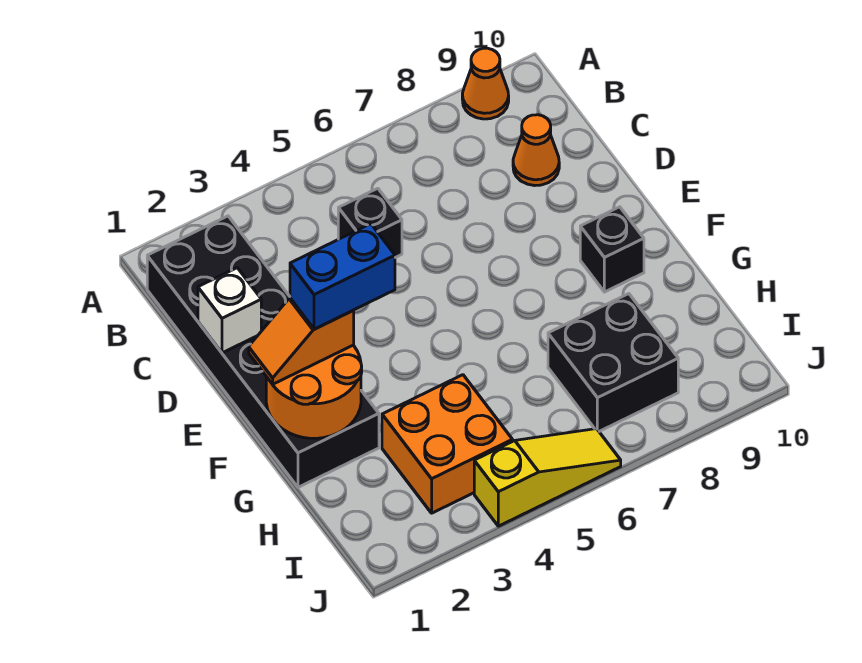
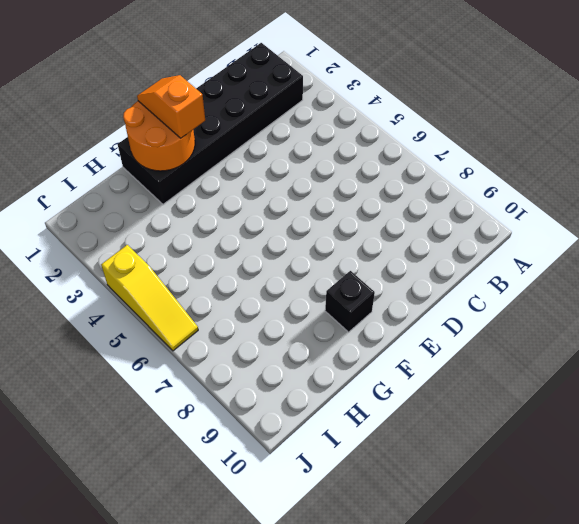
none -> orange 1x1 cone [462,48,509,119]
none -> black 1x1 brick [338,188,402,258]
none -> orange 1x1 cone [513,115,559,186]

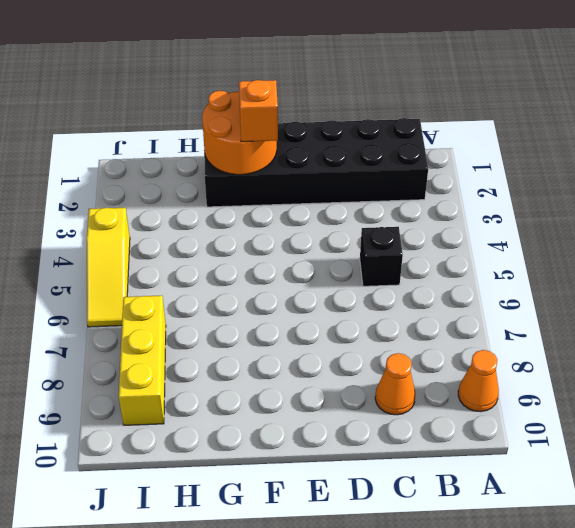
yellow 1x3 brick [119,296,166,425] -> black 2x2 brick [548,294,678,431]
none -> black 1x1 brick [580,207,644,292]
none -> orange 2x2 brick [382,375,513,513]
none -> white 1x1 brick [198,268,261,353]

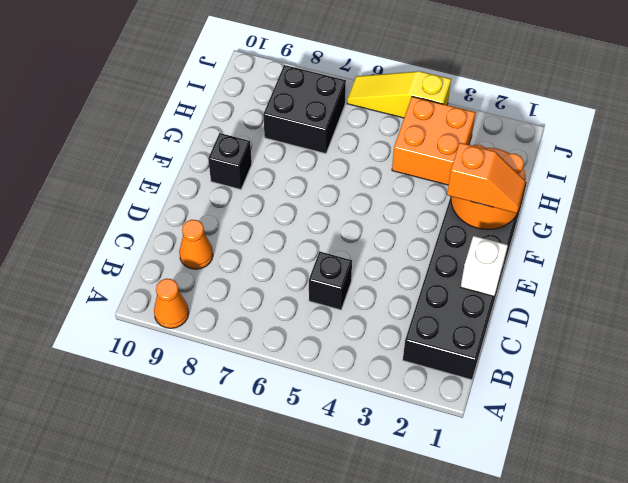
none -> blue 1x2 brick [290,224,395,329]

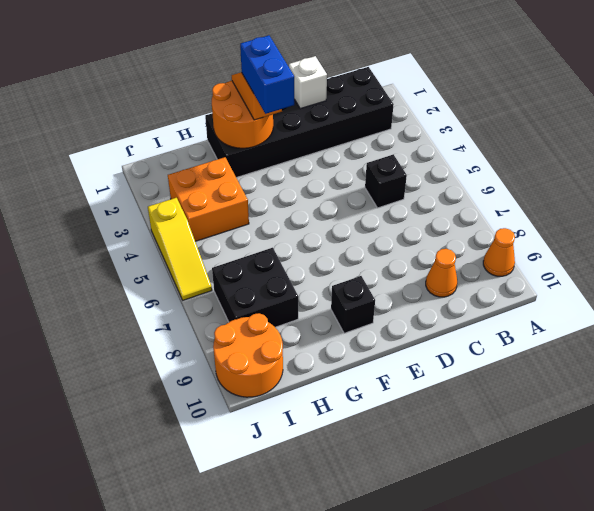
orange 2x2 round brick [213,313,283,397] -> none

